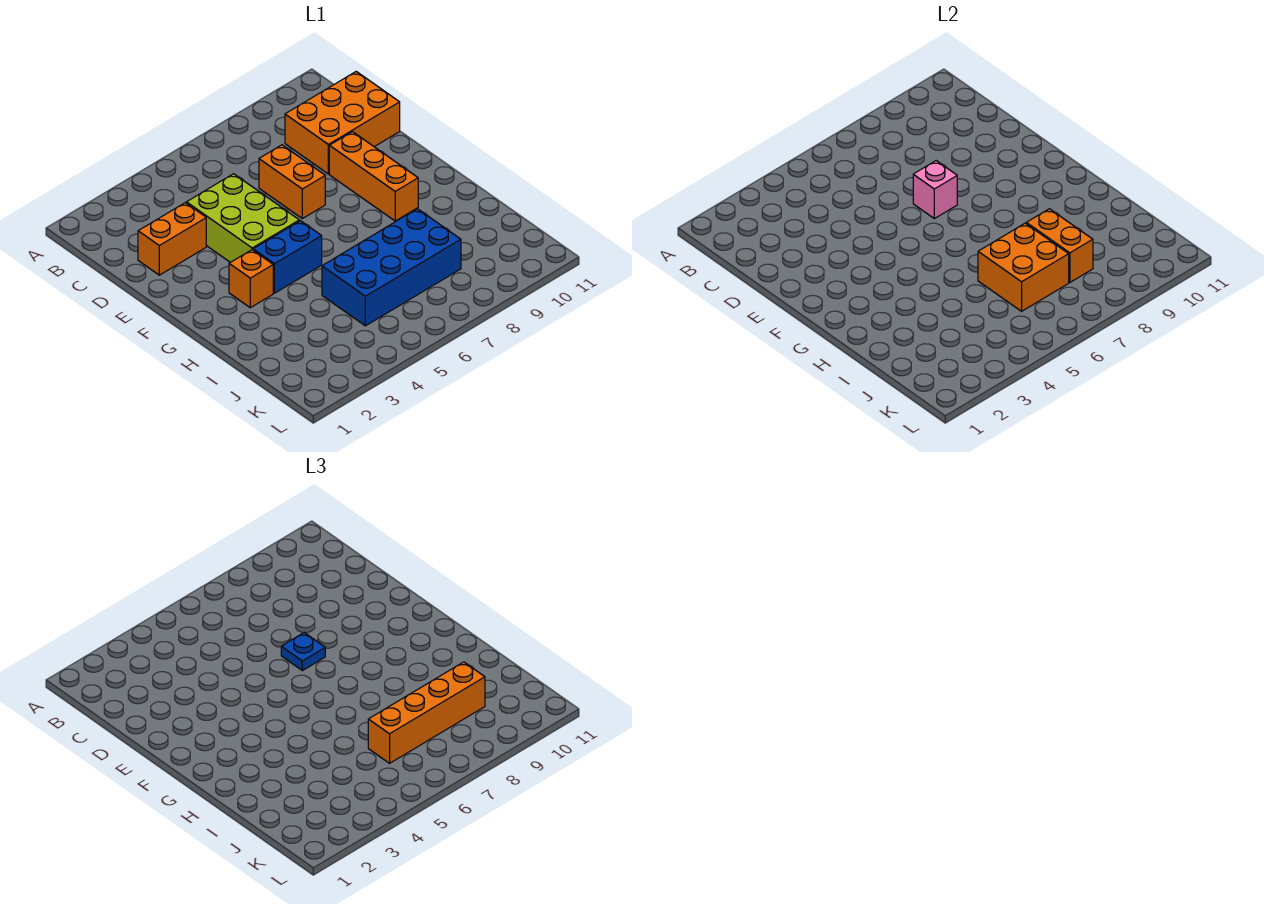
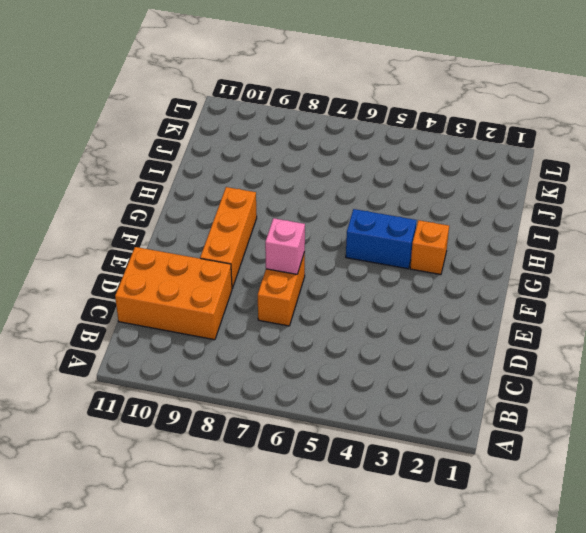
none -> orange 1x2 brick [138,203,206,275]
none -> lime 2x3 brick [186,174,299,262]
none -> blue 2x4 brick [322,209,461,326]

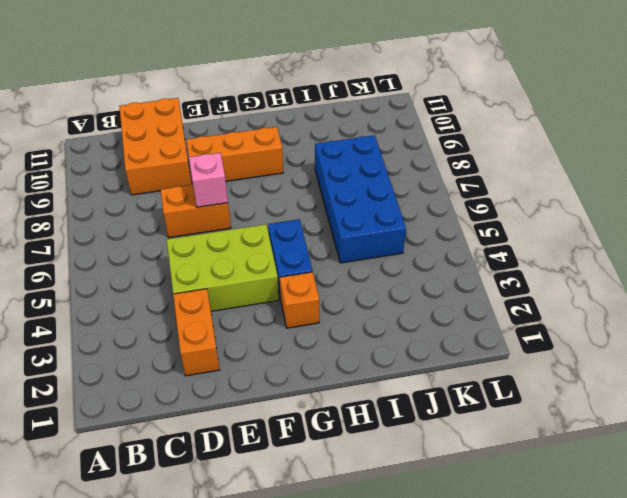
none -> orange 2x2 brick [978,223,1069,311]
none -> orange 1x2 brick [1026,209,1093,282]
none -> blue 1x1 plate [281,633,325,671]

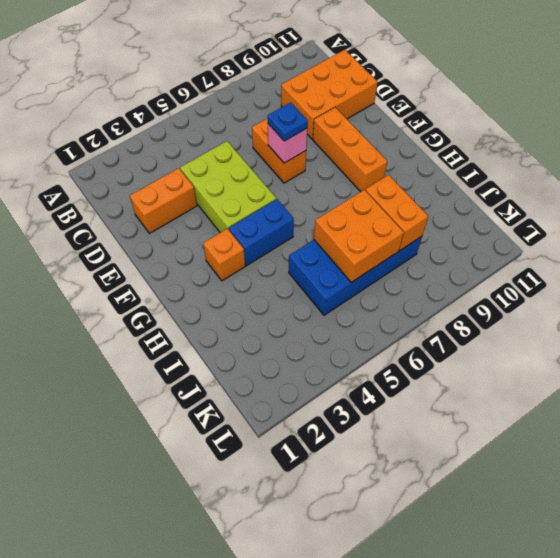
none -> orange 1x4 brick [368,662,485,763]

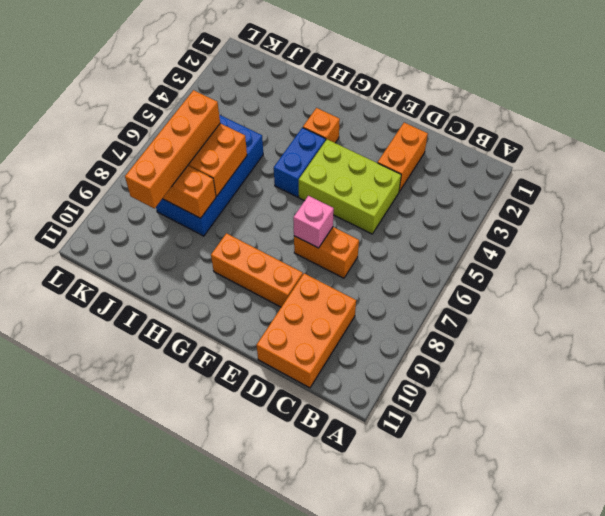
none -> blue 1x1 plate [281,633,325,671]

